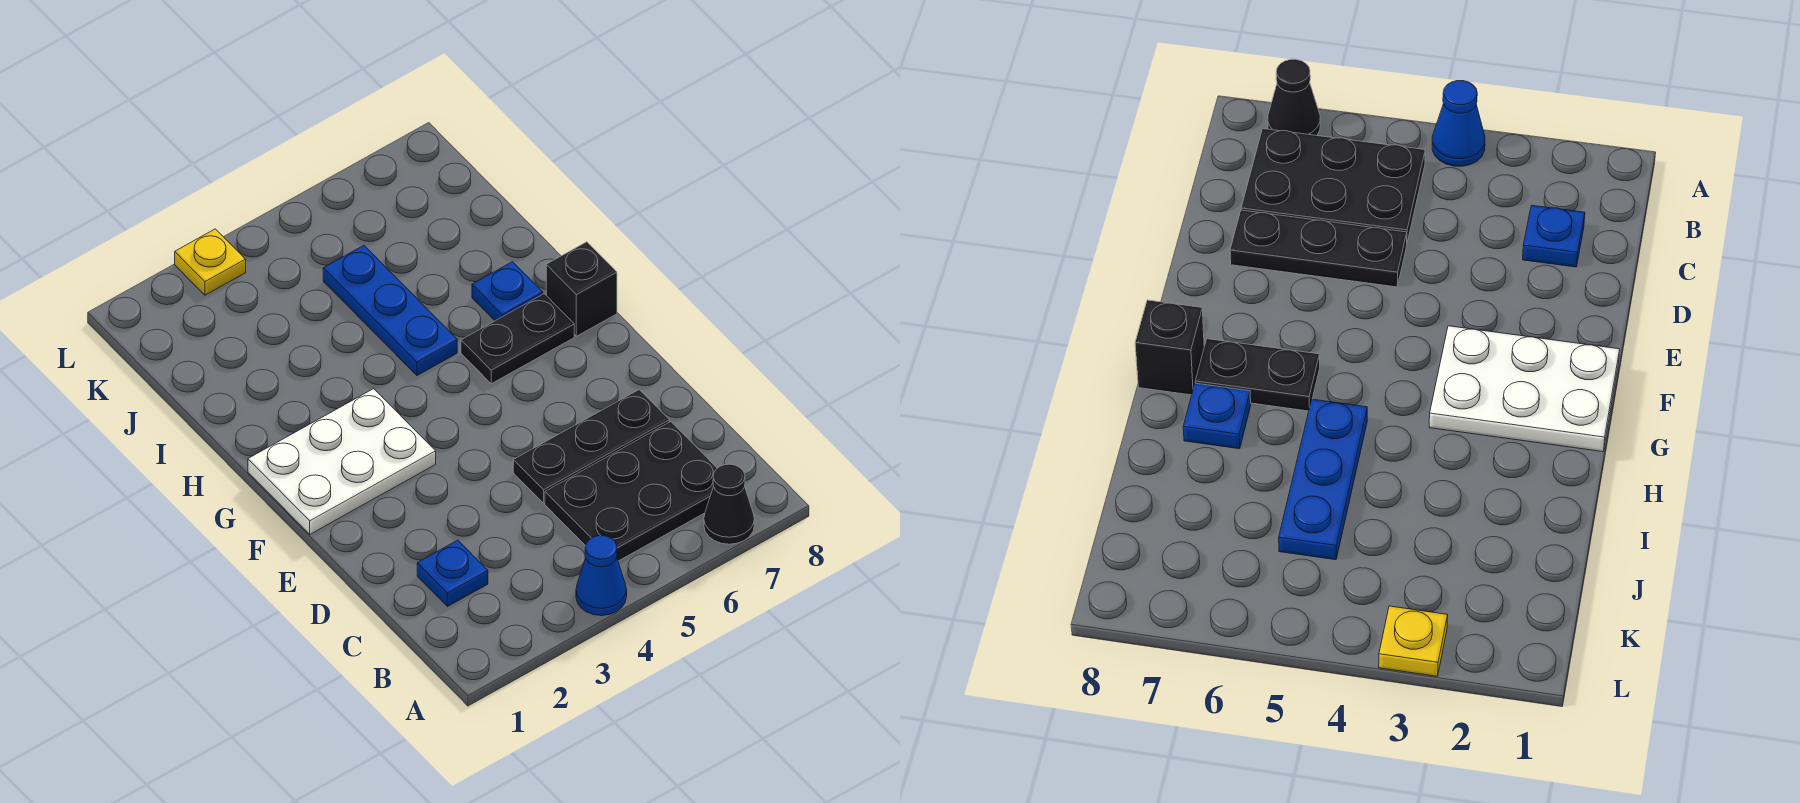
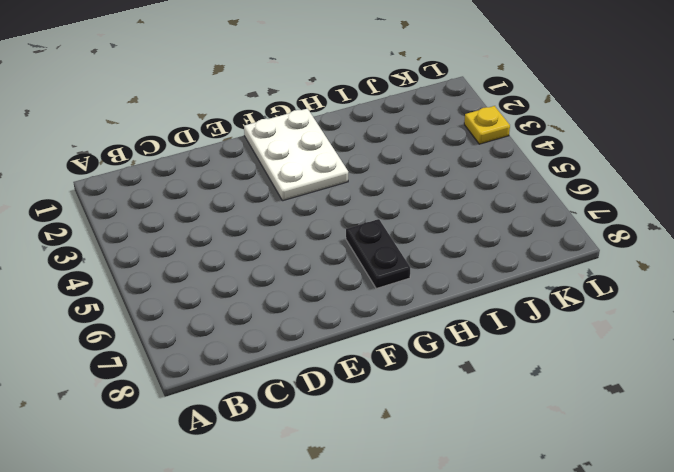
none -> blue 1x1 cone [576,536,627,616]
none -> black 1x1 cone [704,464,754,544]

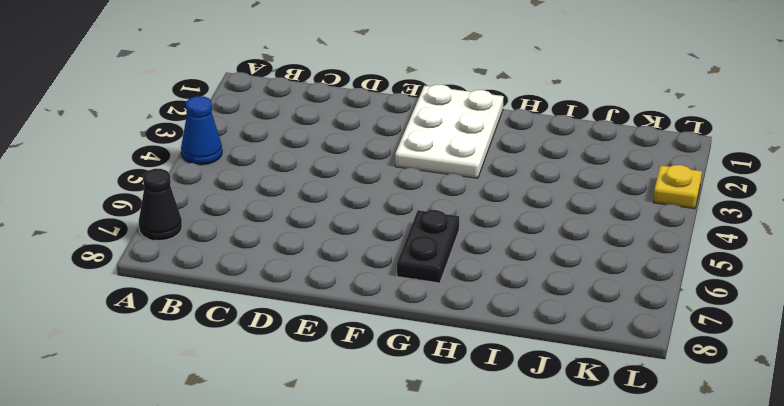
none -> black 2x3 plate [545,422,717,561]
none -> blue 1x1 plate [417,540,488,607]

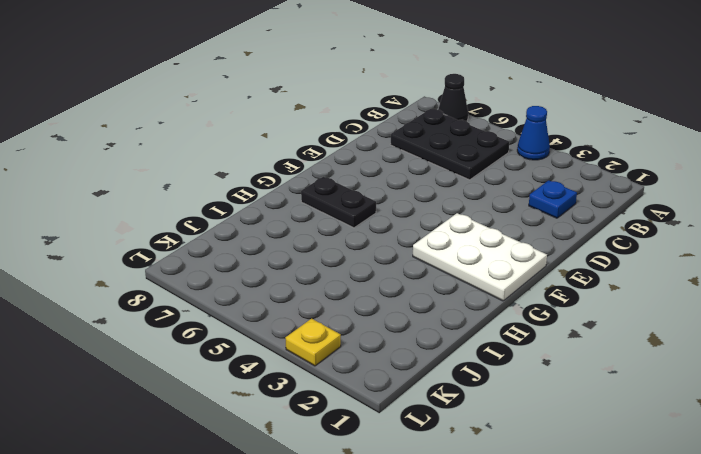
none -> black 1x3 plate [513,390,669,503]
none -> black 1x1 brick [546,242,617,336]

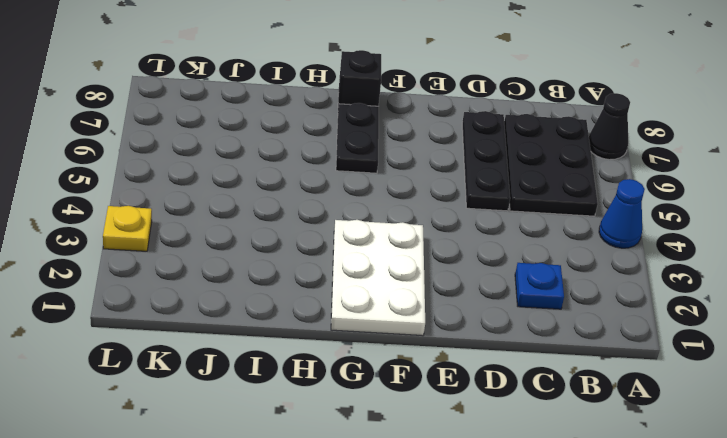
none -> blue 1x3 plate [323,245,457,375]
none -> blue 1x1 plate [472,262,543,321]

